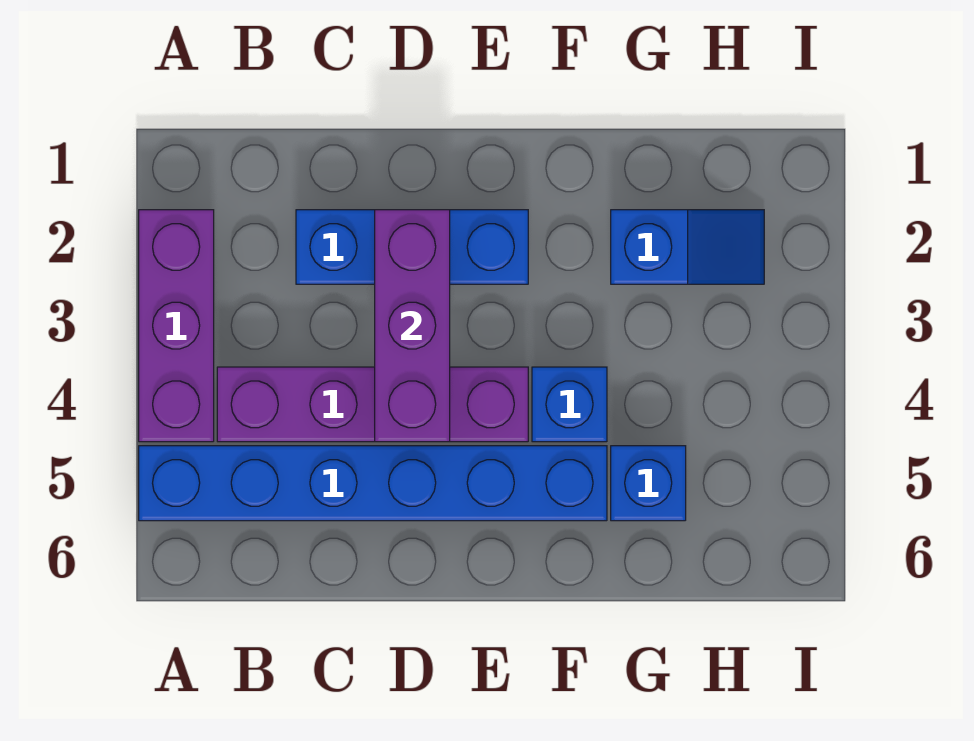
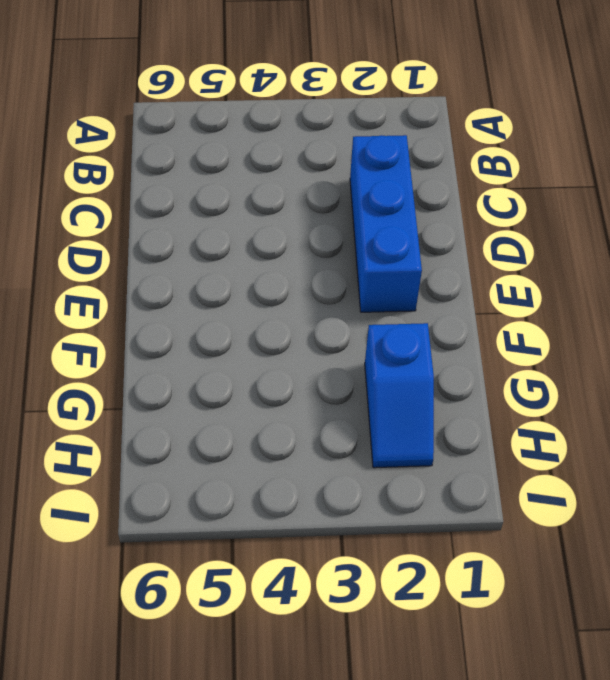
none -> purple 1x3 brick [139,210,214,442]
none -> blue 1x6 brick [139,446,607,521]

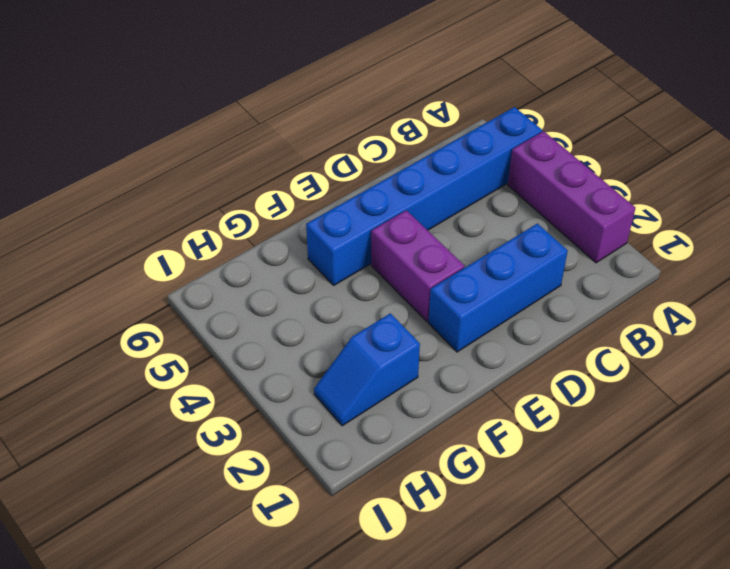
purple 1x2 brick [371,210,464,322] -> purple 1x4 brick [217,367,528,442]
none -> blue 1x1 brick [532,367,607,442]
none -> blue 1x1 brick [611,446,686,521]

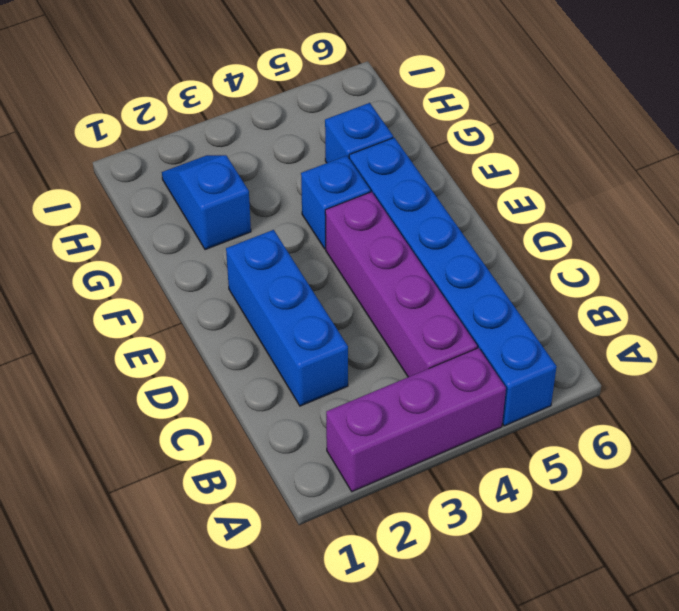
none -> purple 1x3 brick [375,210,450,442]

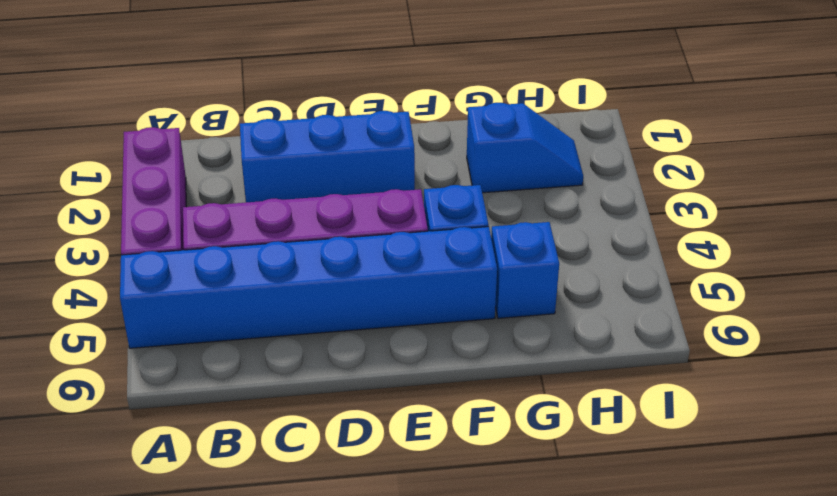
none -> purple 1x3 brick [375,210,450,442]

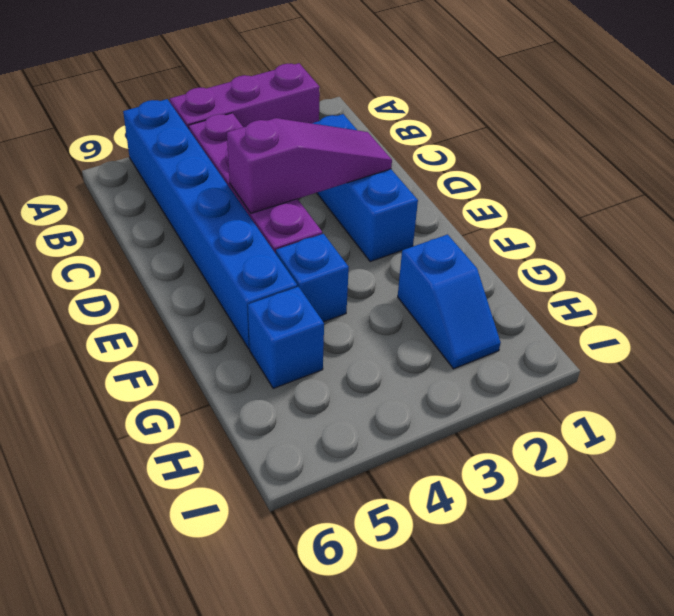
purple 1x3 slope [227,118,392,213] -> purple 1x3 brick [375,210,450,442]

